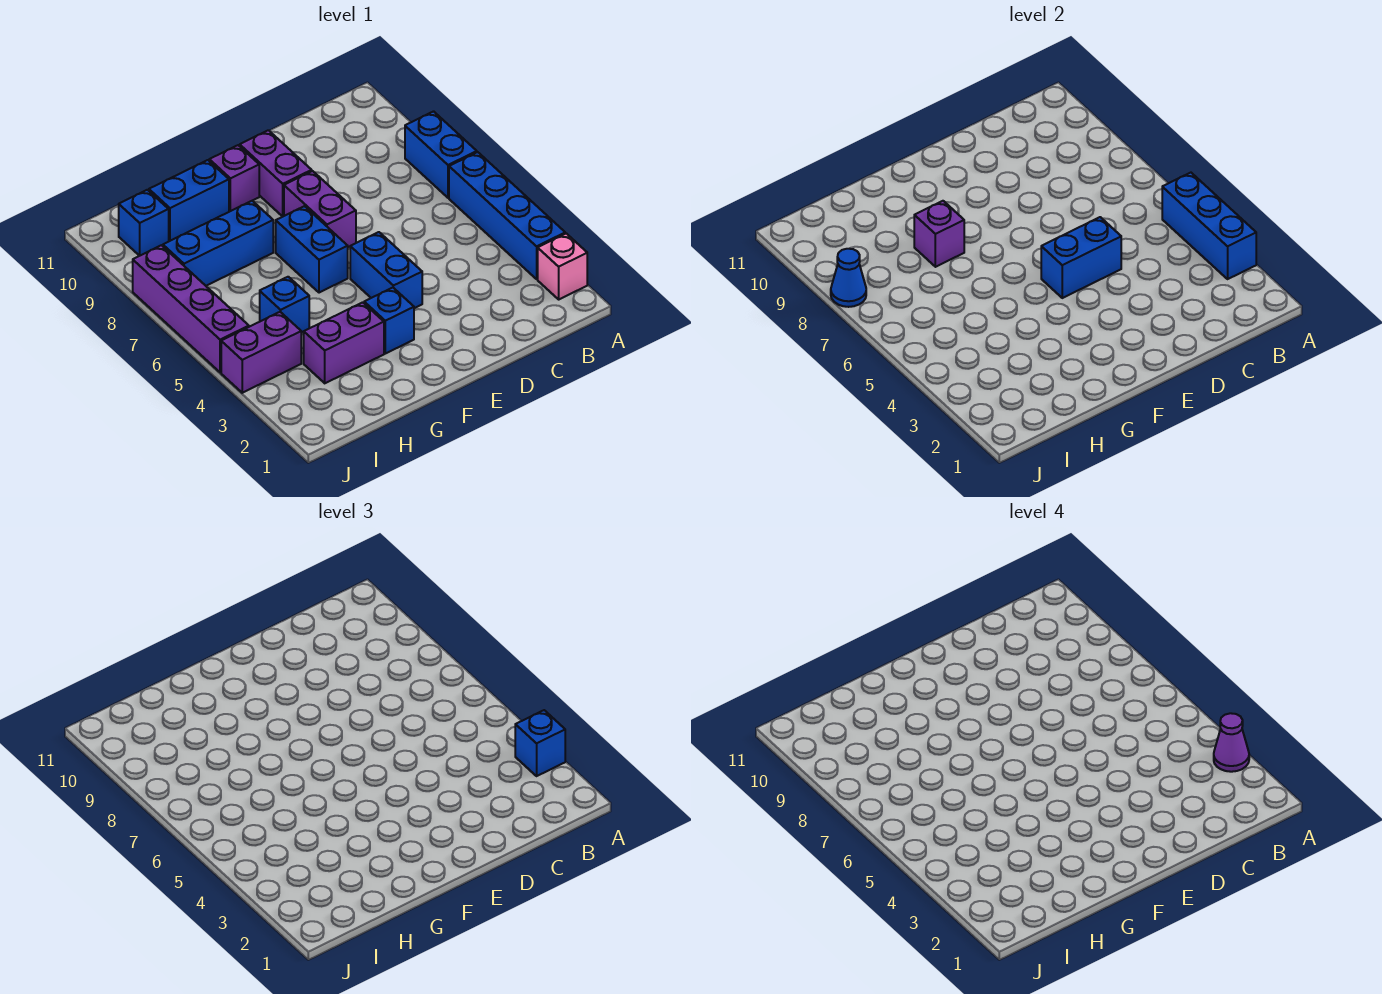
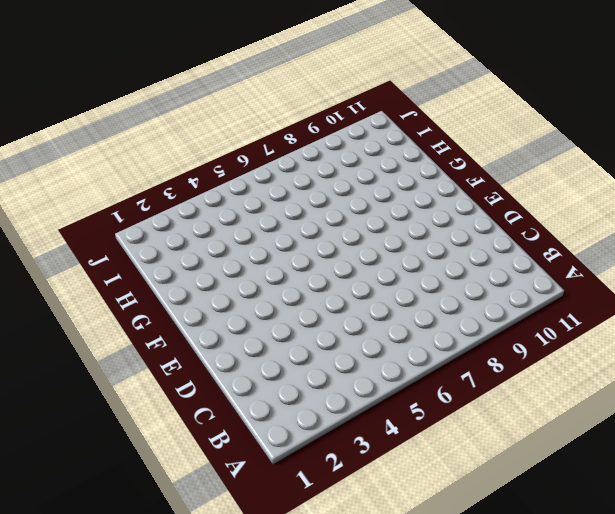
none -> pink 1x1 brick [538,233,587,299]
none -> blue 1x4 brick [449,152,565,279]
none -> blue 1x2 brick [405,111,477,198]

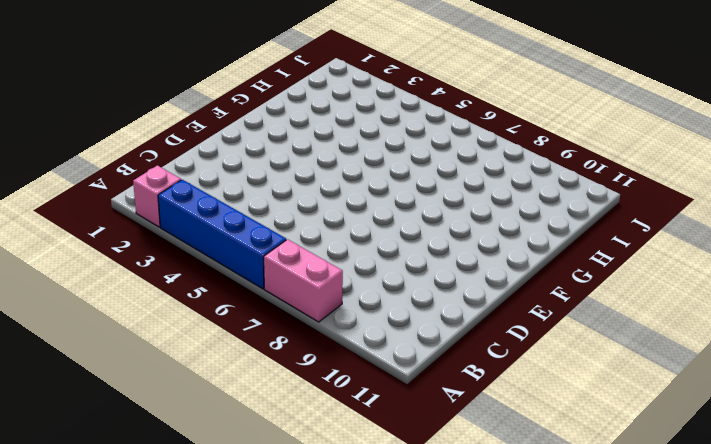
pink 1x2 brick [264,239,343,322] -> blue 1x2 brick [405,111,477,198]
none -> blue 1x2 brick [350,232,422,308]
none -> purple 1x2 brick [284,171,356,247]
none -> purple 1x2 brick [240,130,312,217]

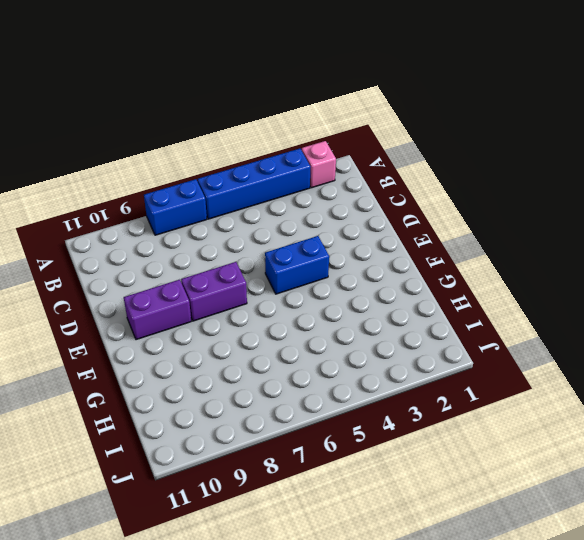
none -> blue 1x1 brick [364,288,414,354]
none -> blue 1x2 brick [276,206,348,293]
none -> purple 1x1 brick [209,145,259,211]

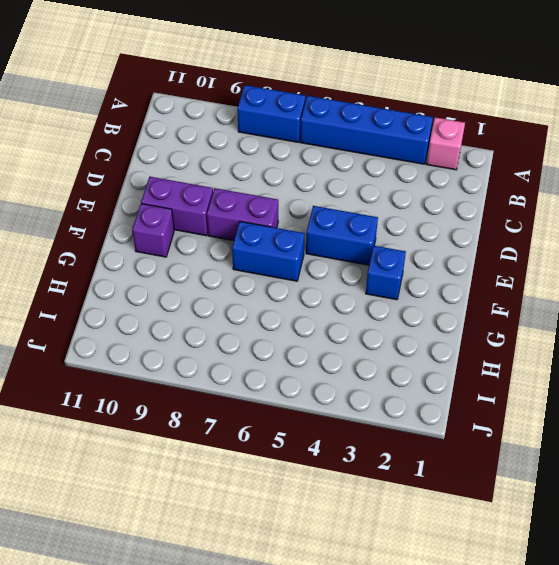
none -> purple 1x2 brick [304,302,384,383]
none -> blue 1x3 brick [163,201,273,286]
none -> blue 1x2 brick [149,160,229,241]

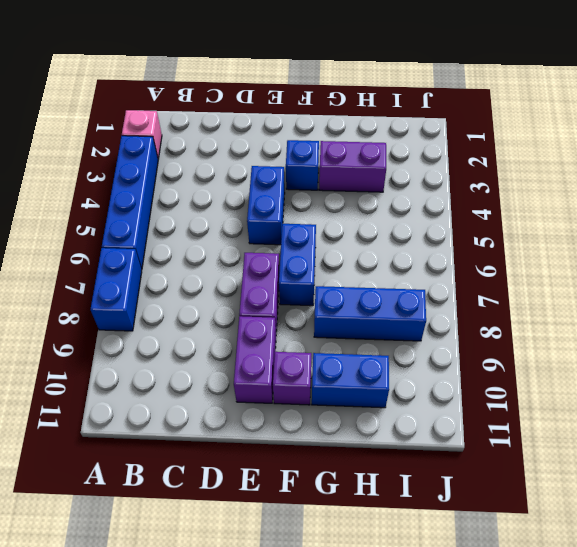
none -> blue 1x1 brick [260,277,309,333]
none -> purple 1x2 brick [221,312,301,393]
none -> blue 1x1 brick [119,190,169,256]

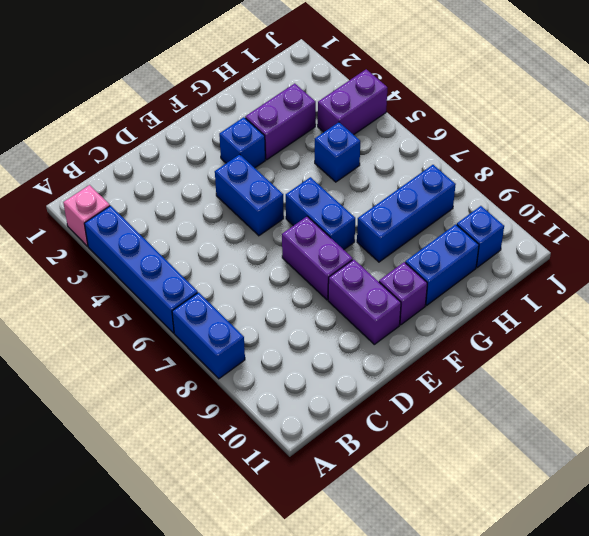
none -> purple 1x4 brick [133,245,249,372]
none -> blue 1x3 brick [1162,173,1256,279]
none -> blue 1x2 brick [1041,217,1121,298]

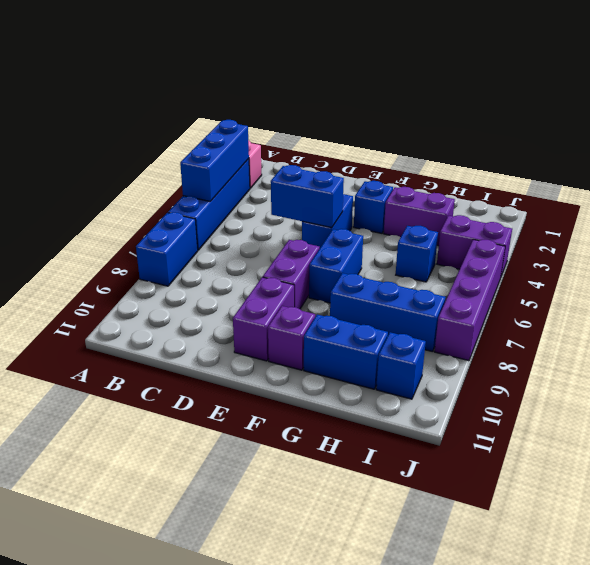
none -> purple 1x1 brick [914,201,964,267]
none -> blue 1x1 cone [831,249,866,307]
none -> blue 1x1 brick [515,710,565,776]

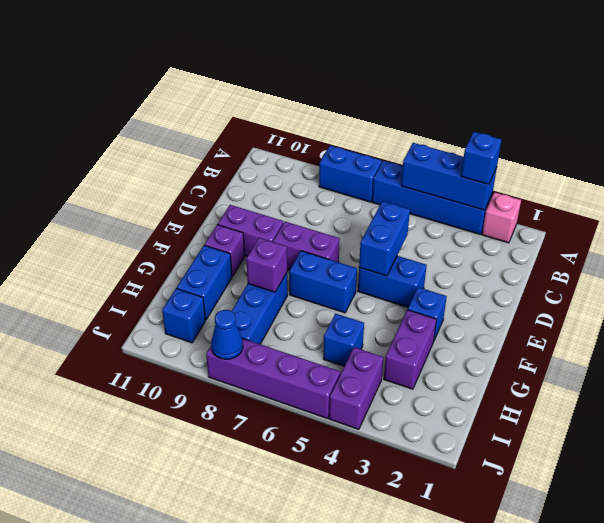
none -> purple 1x1 cone [1214,713,1249,772]

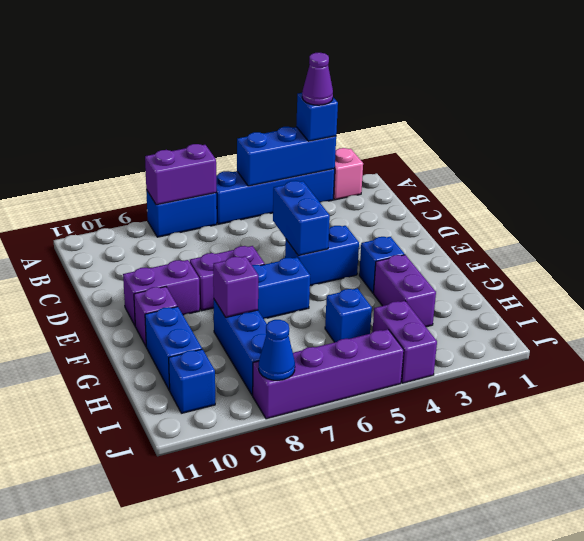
purple 1x2 brick [145,144,216,205] -> none

